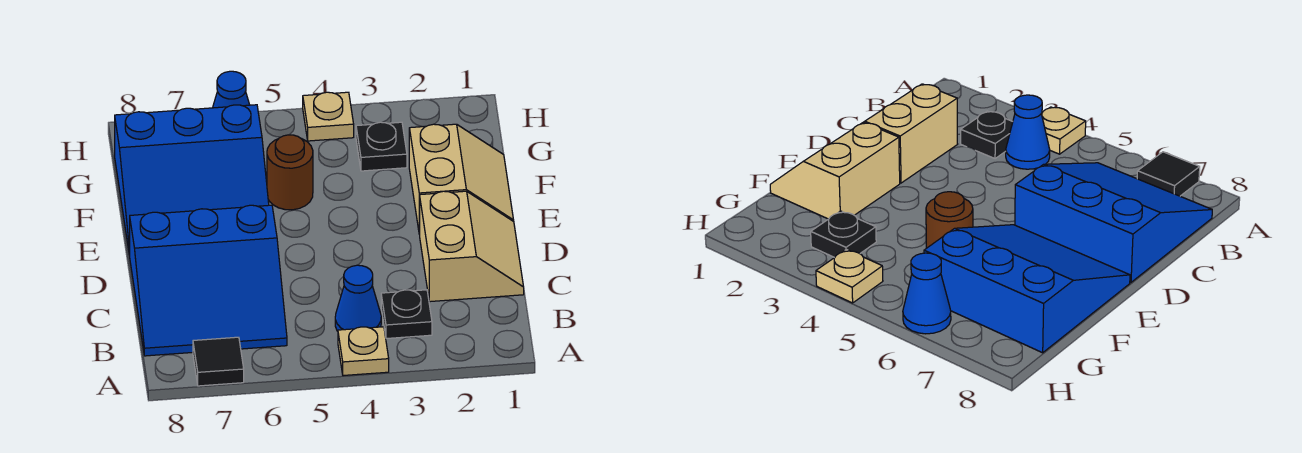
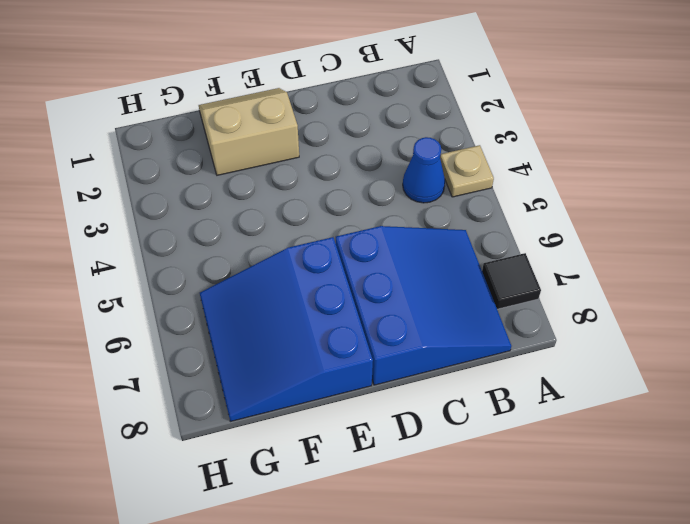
blue 3x3 slope [200,237,373,421] -> blue 3x3 slope turned to [115,105,269,255]
none -> black 1x1 plate [381,290,432,339]
none -> tan 2x2 slope [420,191,524,302]
none -> brown 1x1 round brick [267,135,313,210]

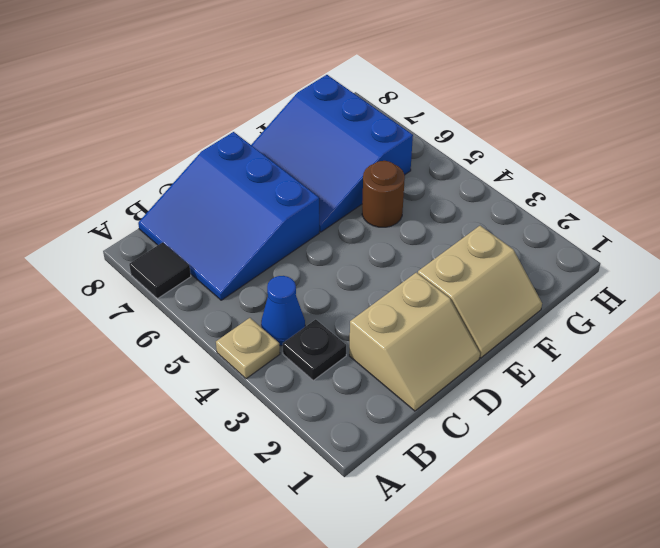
none -> black 1x1 plate [356,122,407,171]
none -> tan 1x1 plate [303,92,354,141]
none -> blue 1x1 cone [213,71,249,108]

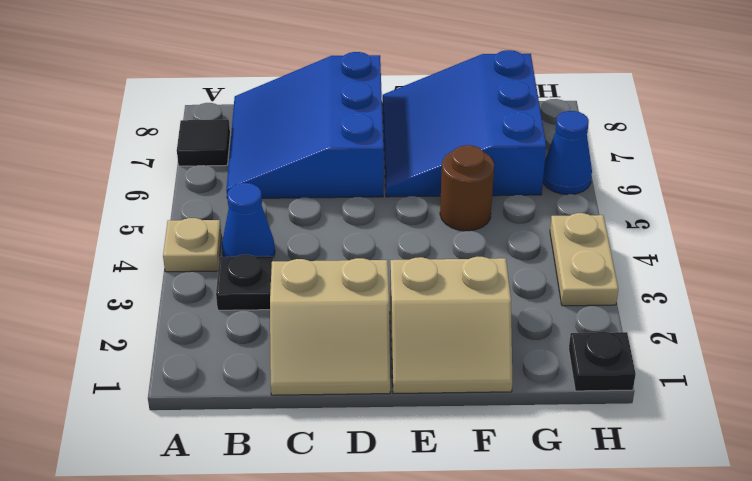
black 1x1 plate [569,331,636,391] -> black 1x1 plate moved to [356,122,407,171]
tan 1x2 plate [550,213,618,306] -> tan 1x1 plate [303,92,354,141]

